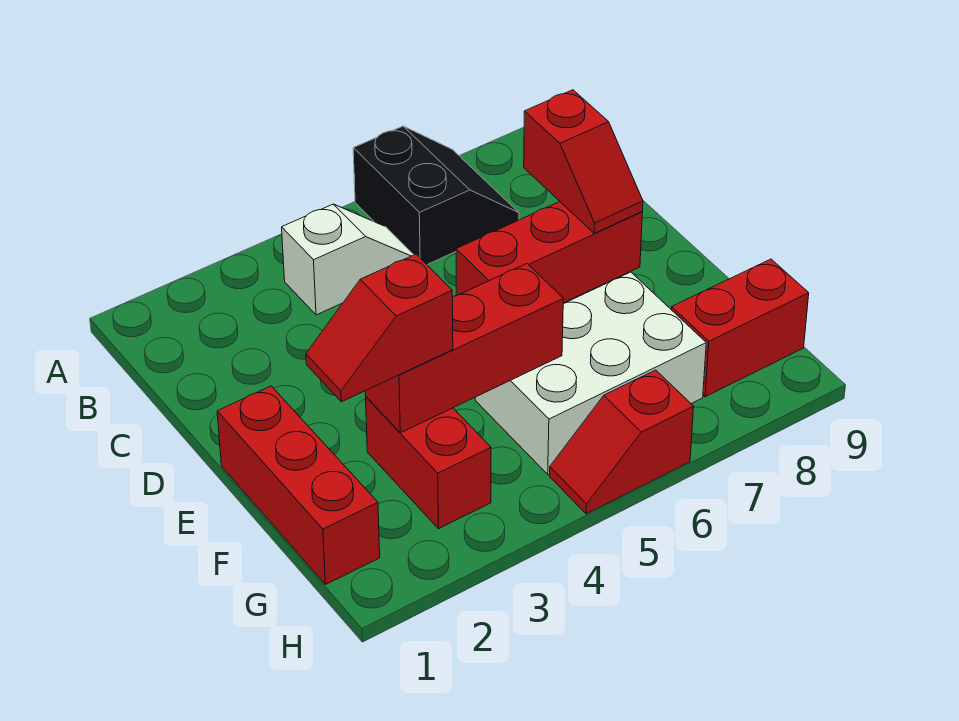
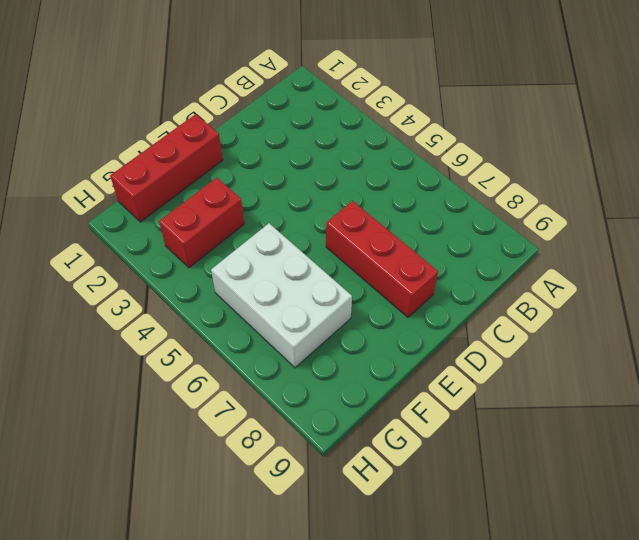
none -> black 2x2 slope [353,126,519,264]
none -> white 1x2 slope [282,204,413,315]

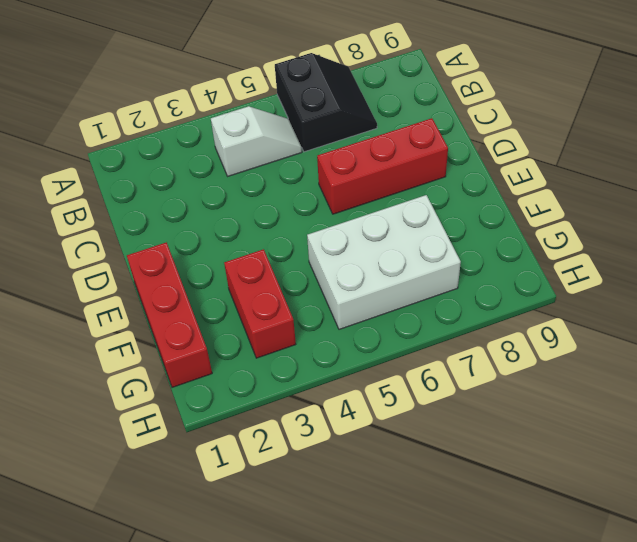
none -> red 1x2 brick [671,259,809,397]
none -> red 1x2 slope [550,370,694,514]

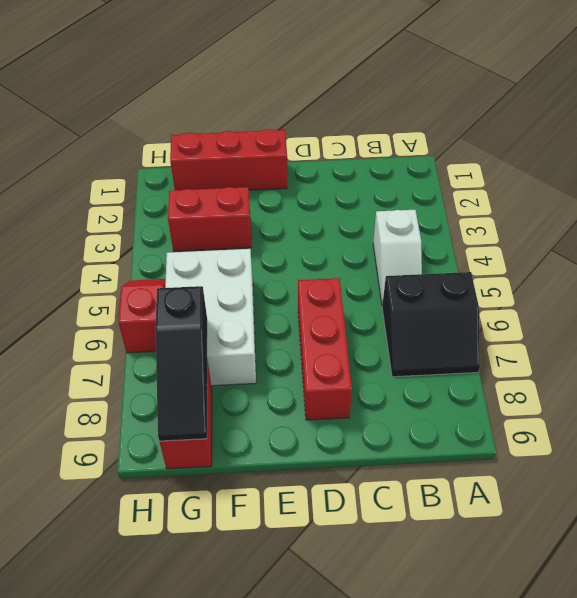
black 1x3 slope [155,286,207,441] -> none
none -> red 1x2 slope [524,90,643,233]
none -> red 1x3 brick [365,264,563,433]

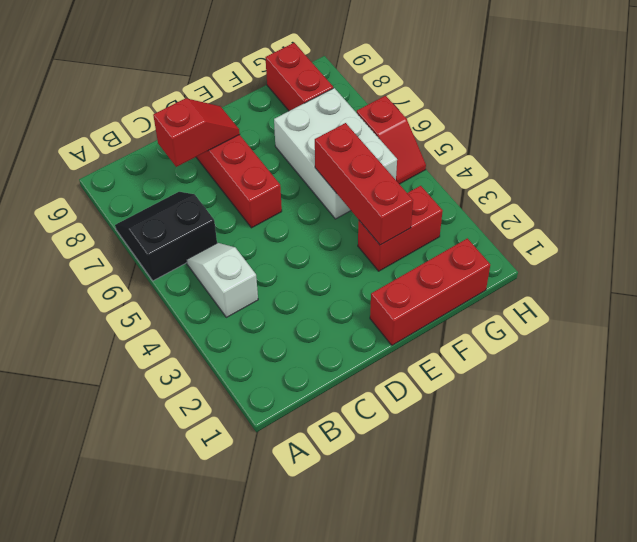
none -> red 1x2 slope [306,254,453,402]

